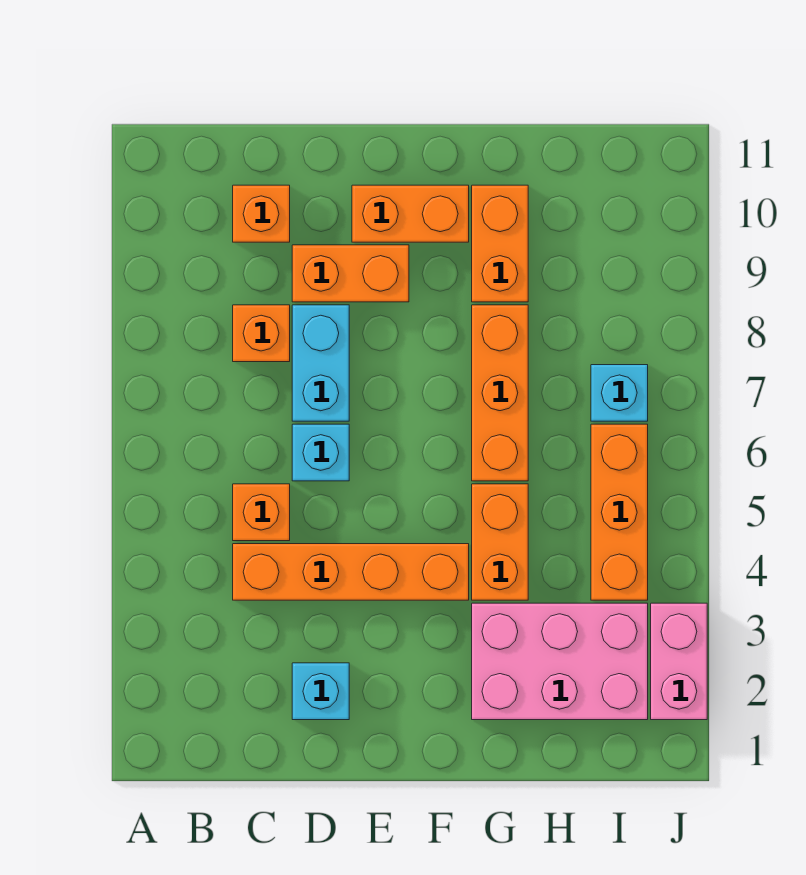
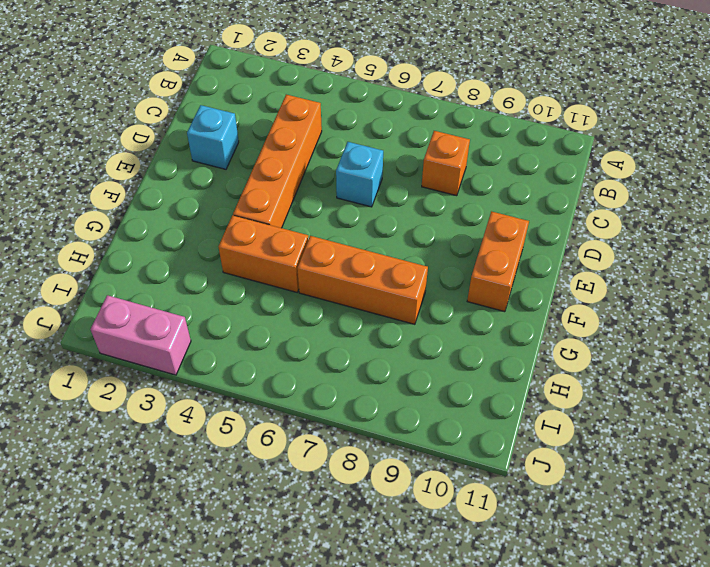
none -> orange 1x1 brick [233,484,290,541]
none -> orange 1x1 brick [233,185,290,242]
none -> cyan 1x2 brick [292,305,349,421]

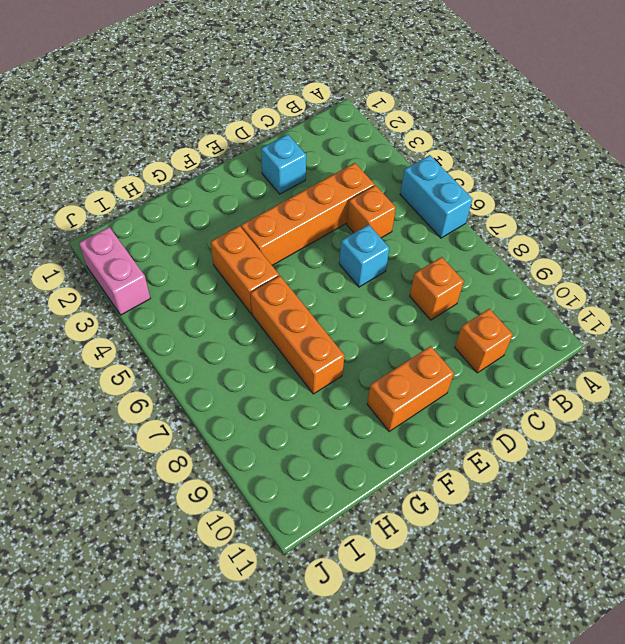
cyan 1x2 brick [400,155,473,238] -> cyan 1x2 brick moved to [292,305,349,421]
none -> orange 1x2 brick [292,245,409,302]
none -> pink 2x3 brick [472,603,648,720]
none -> orange 1x2 brick [472,185,528,302]

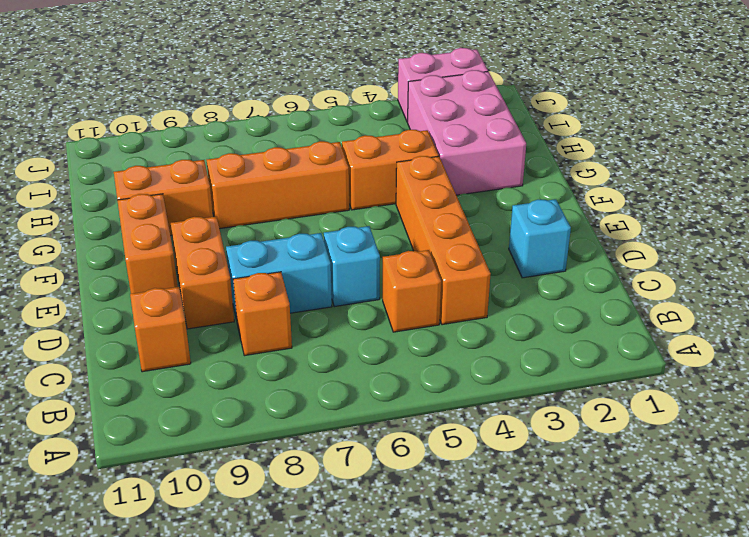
none -> orange 1x3 brick [591,424,648,600]
none -> cyan 1x1 brick [591,365,648,421]

